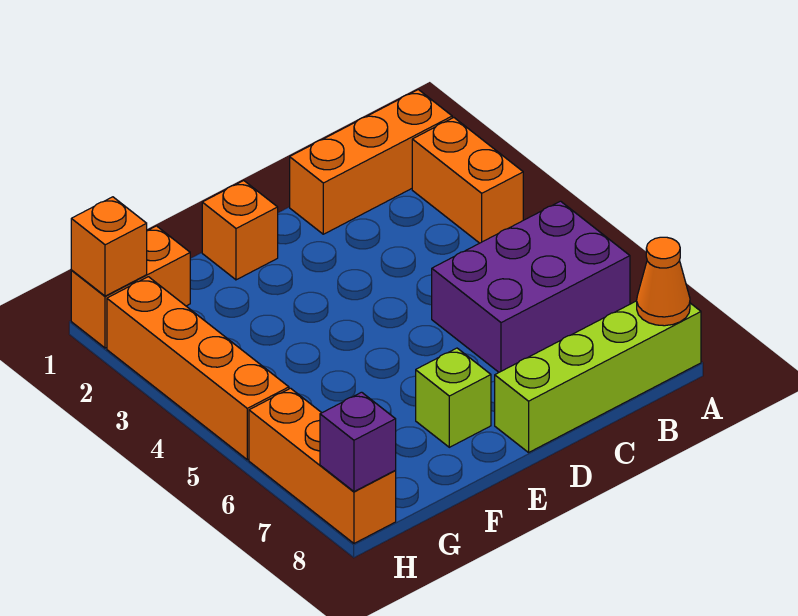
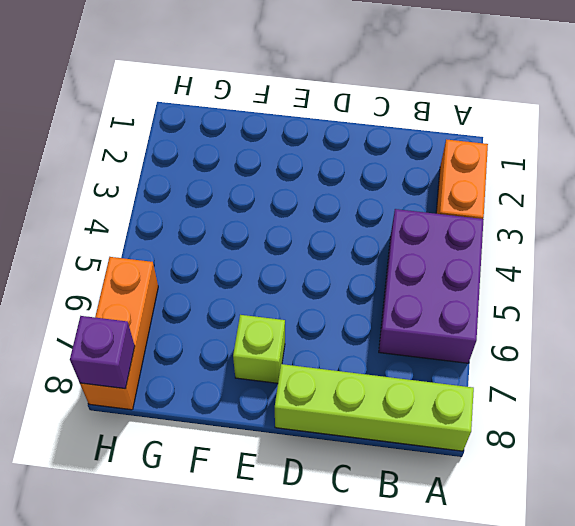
purple 2x3 brick [379,209,484,363] -> purple 2x3 brick turned to [432,201,630,372]
none -> orange 1x3 brick [290,90,452,234]
none -> orange 1x1 brick [202,181,278,280]
none -> orange 1x2 brick [71,226,190,348]

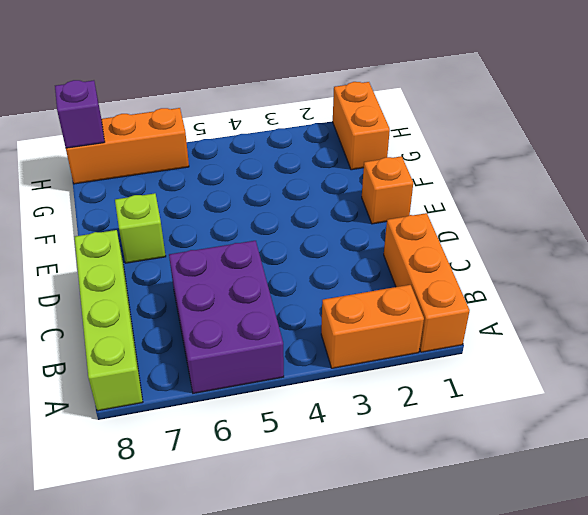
none -> orange 1x4 brick [107,277,289,460]
none -> orange 1x1 cone [637,237,690,326]
none -> orange 1x1 brick [71,197,147,296]

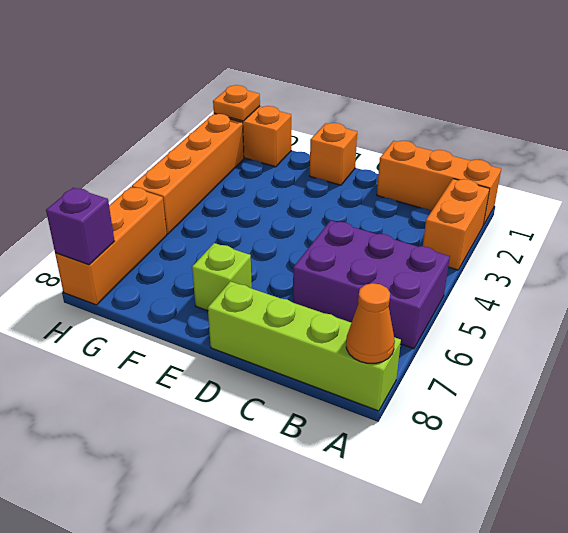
orange 1x1 plate [213,85,260,121] -> orange 1x1 brick [71,197,147,296]

